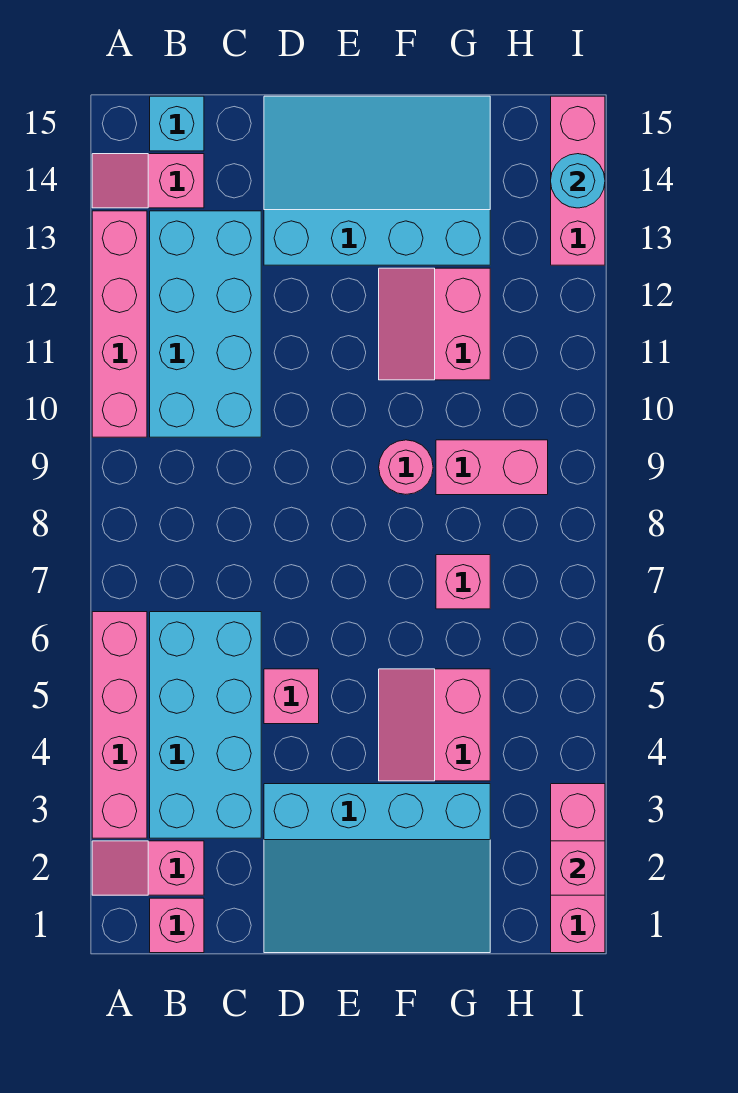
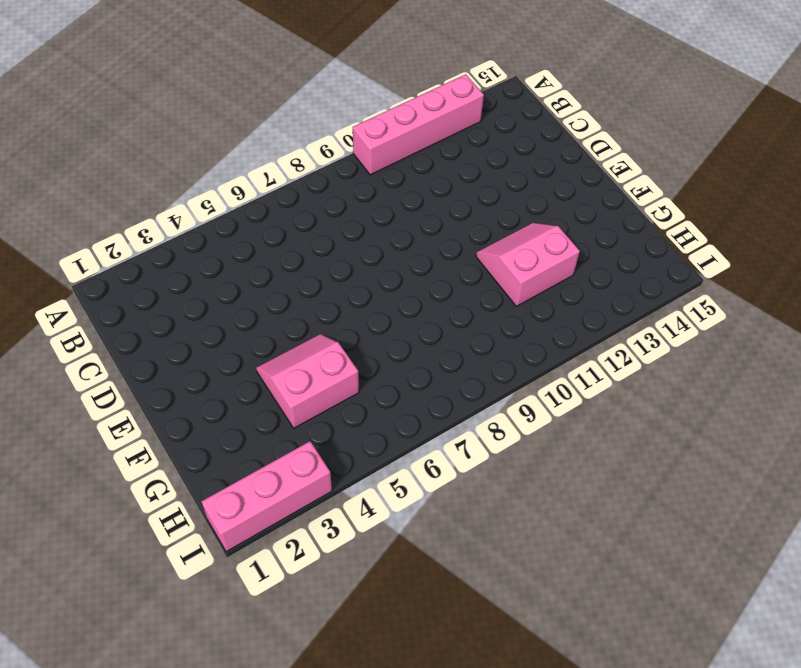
none -> pink 1x2 slope [92,841,204,895]
none -> pink 1x4 brick [92,612,147,838]
none -> pink 1x2 slope [92,154,204,208]

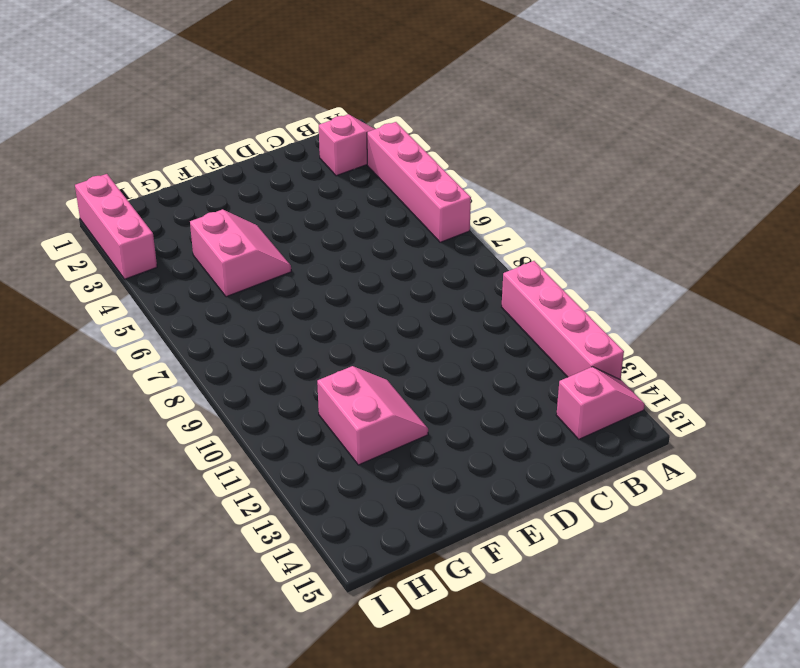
none -> pink 1x1 brick [150,898,204,953]
none -> cyan 2x4 brick [150,612,261,838]
none -> cyan 2x4 brick [150,211,261,437]

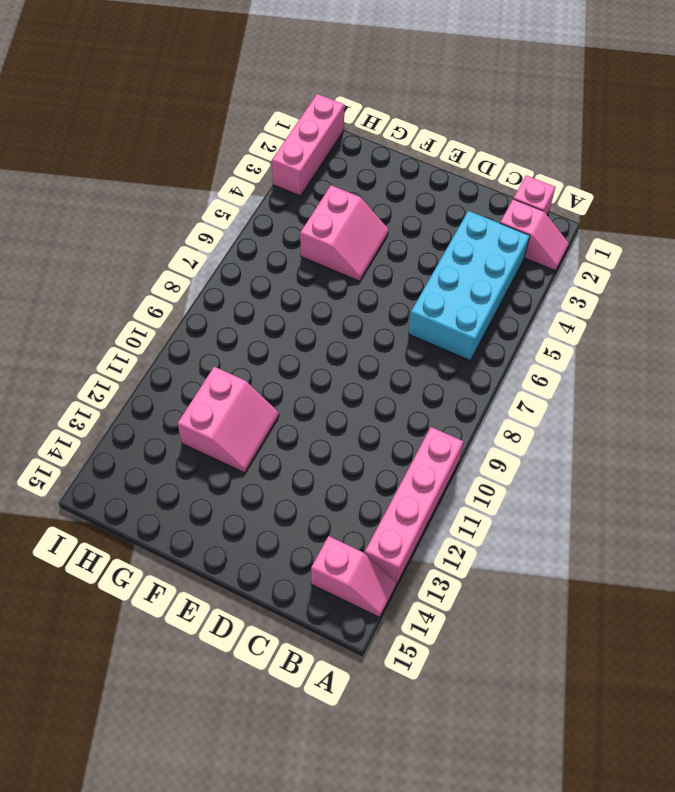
none -> pink 1x4 brick [92,612,147,838]
none -> cyan 2x4 brick [150,211,261,437]
none -> cyan 1x1 brick [150,96,204,151]

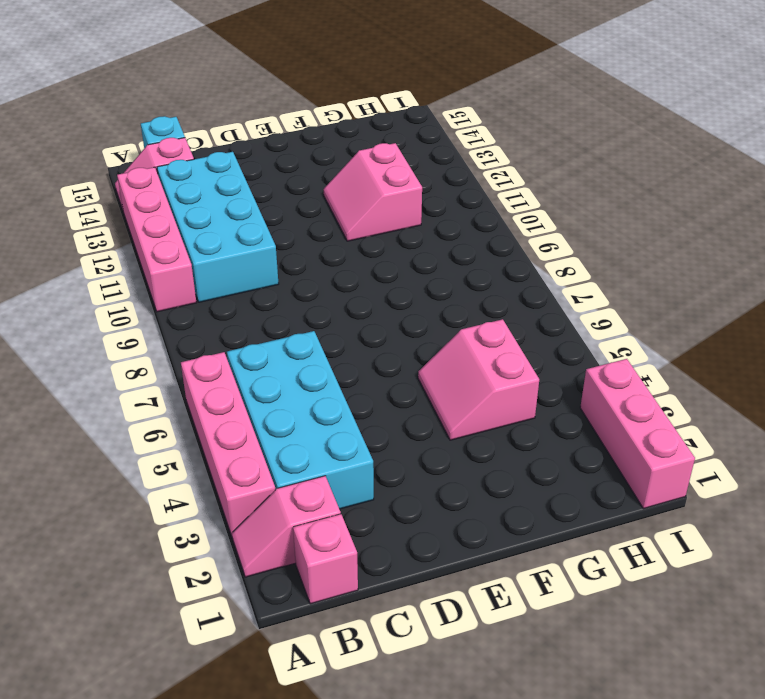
none -> cyan 3x4 slope [264,784,490,953]
none -> pink 1x1 brick [264,669,319,724]
none -> cyan 3x4 slope [264,96,490,265]

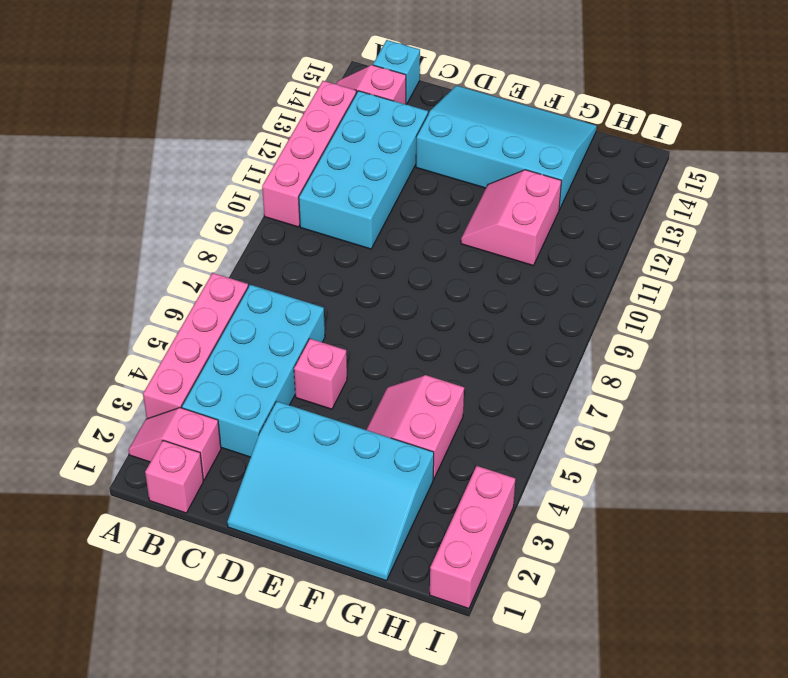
none -> pink 1x1 round brick [379,440,433,494]
none -> pink 1x1 brick [436,555,490,609]
none -> pink 1x2 brick [436,440,548,495]

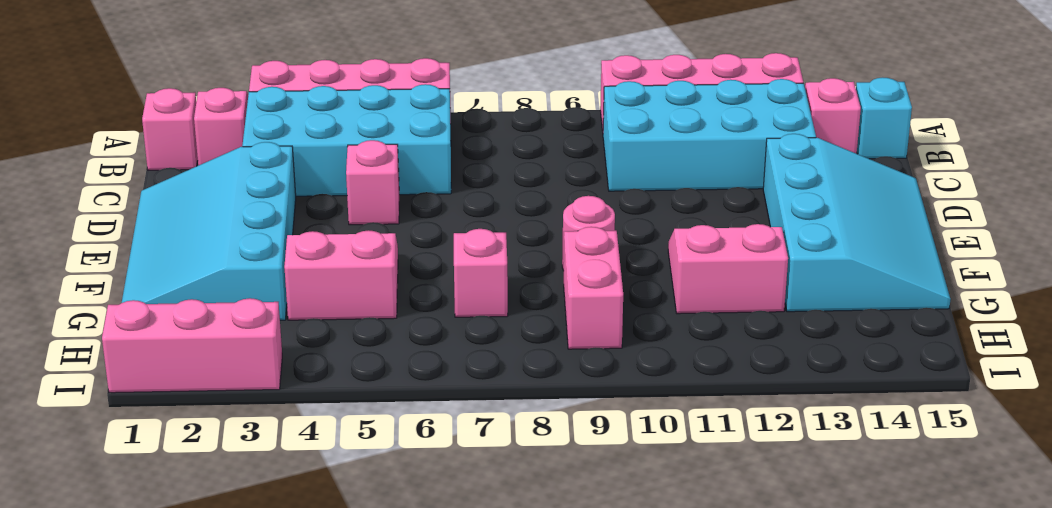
none -> pink 1x3 brick [551,96,605,265]
none -> pink 1x1 brick [551,841,605,895]
none -> cyan 1x1 round brick [551,154,605,208]

